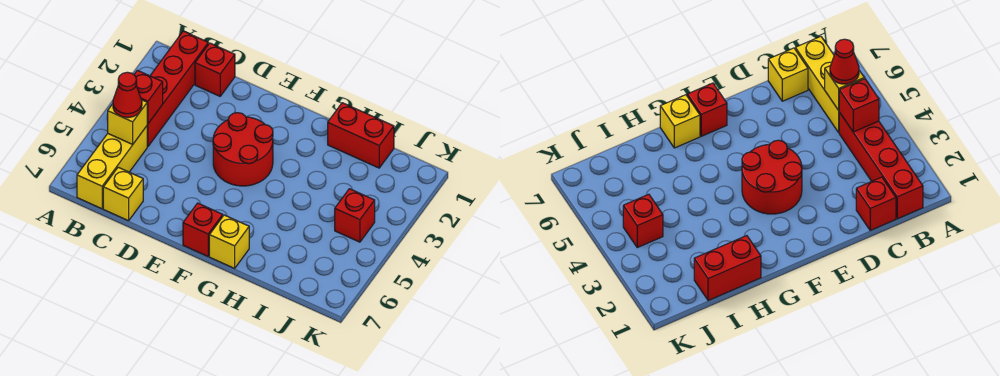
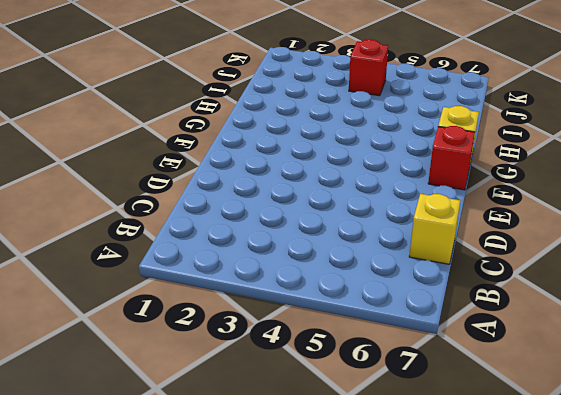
none -> red 1x4 brick [147,31,208,147]
none -> yellow 1x3 brick [77,126,147,209]
none -> red 1x1 brick [195,43,235,96]

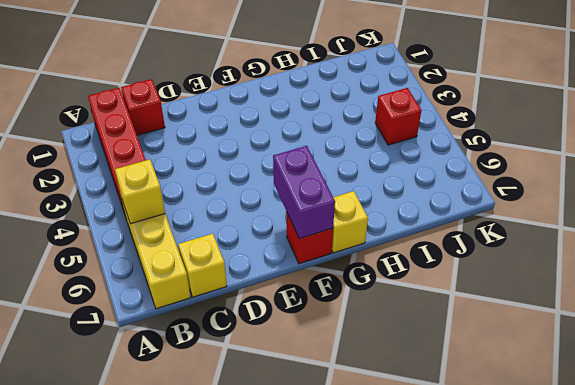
purple 1x2 brick [273,146,335,239] -> none
none -> red 2x2 round brick [213,113,273,186]
none -> red 1x2 brick [328,103,394,168]
none -> red 1x1 brick [134,70,163,124]

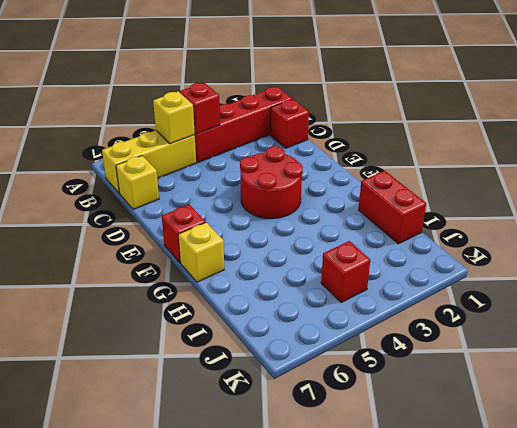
none -> red 1x1 cone [113,72,142,118]

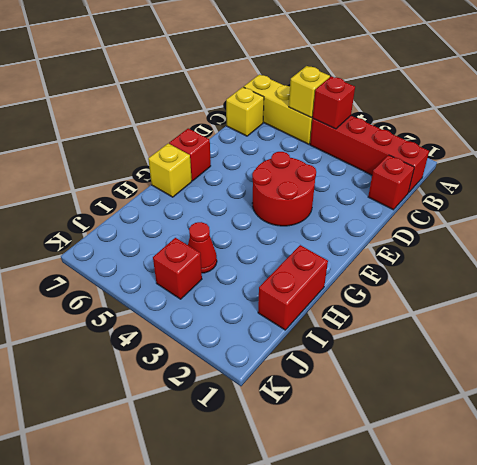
red 1x1 cone [188,222,217,273] -> red 1x1 cone moved to [113,72,142,118]

